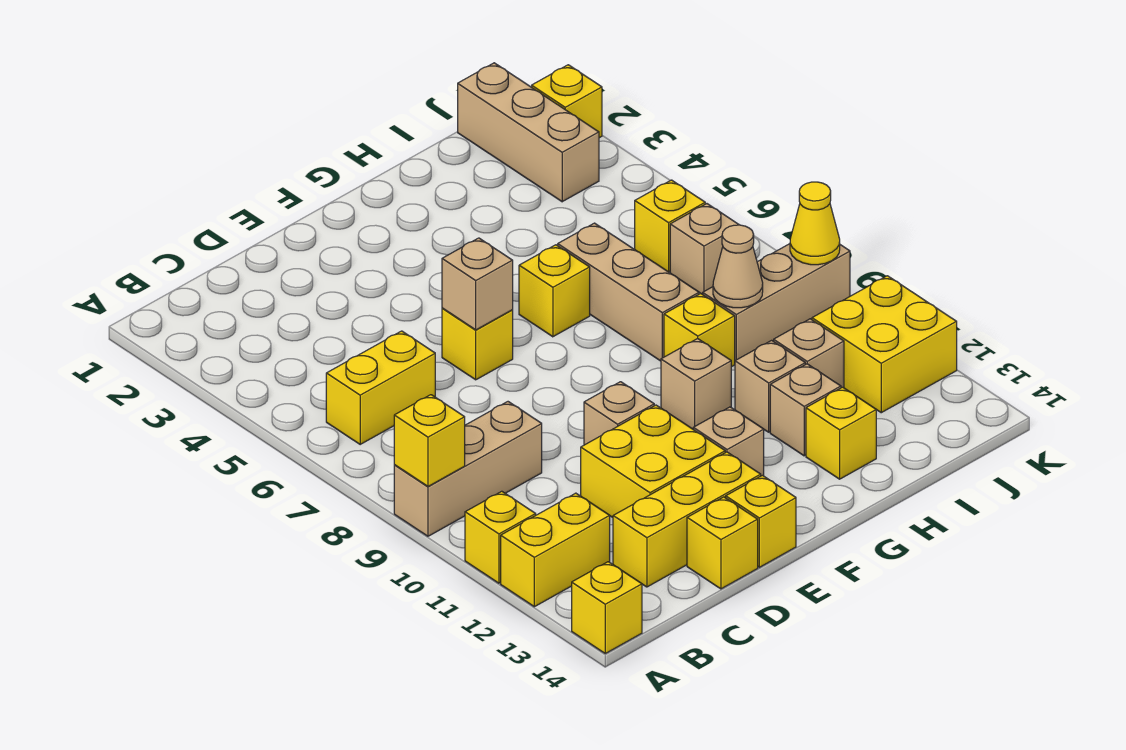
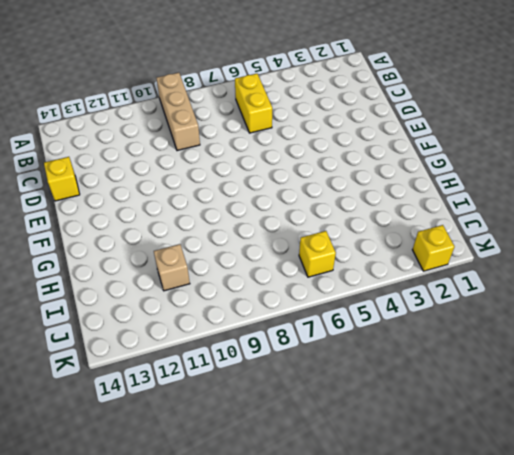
none -> yellow 1x1 brick [465,491,536,583]
none -> yellow 1x2 brick [501,493,610,607]
none -> yellow 1x1 brick [572,562,642,653]
none -> yellow 1x3 brick [613,452,761,587]

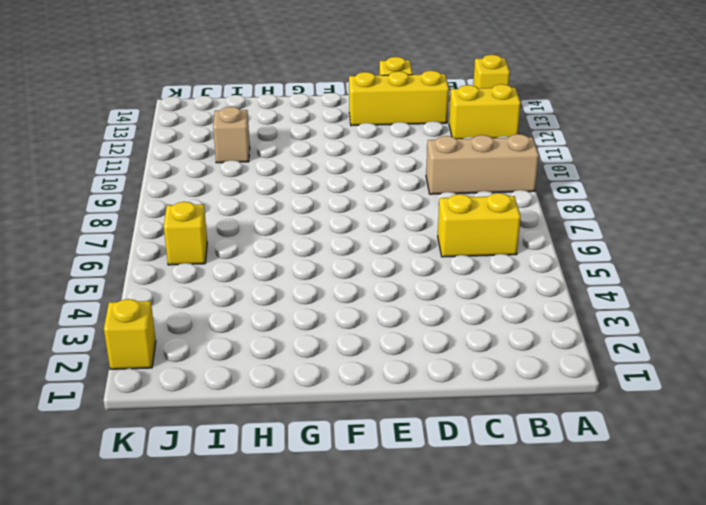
none -> yellow 1x1 brick [465,491,536,583]
none -> yellow 2x2 brick [581,405,725,517]
none -> yellow 1x1 brick [442,308,513,380]
none -> tan 1x1 brick [584,382,654,445]

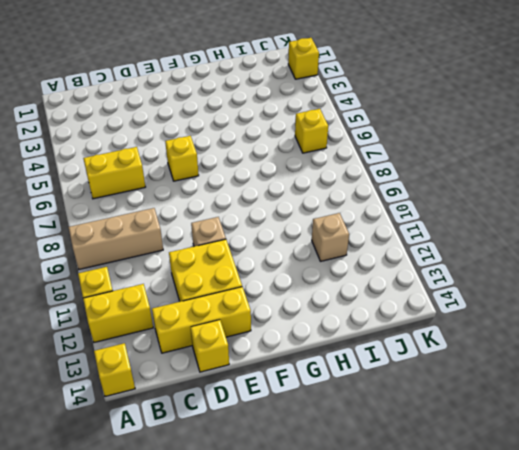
none -> yellow 1x1 brick [726,475,796,567]
none -> tan 1x1 brick [693,407,764,476]
none -> yellow 1x1 brick [519,245,590,337]
none -> tan 1x1 brick [661,339,731,429]

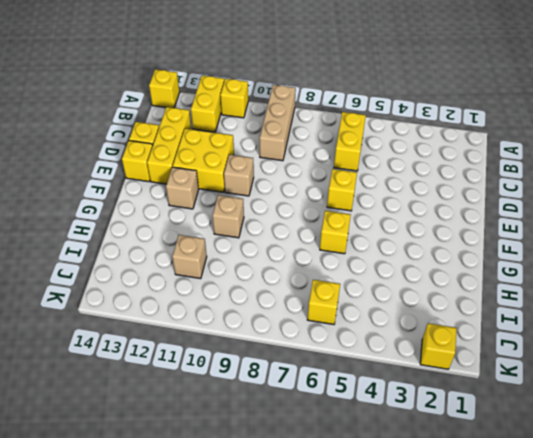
none -> tan 1x3 brick [558,223,699,361]
none -> yellow 1x1 brick [664,293,735,367]
none -> tan 1x1 brick [735,340,805,432]
none -> tan 1x1 brick [770,364,841,456]

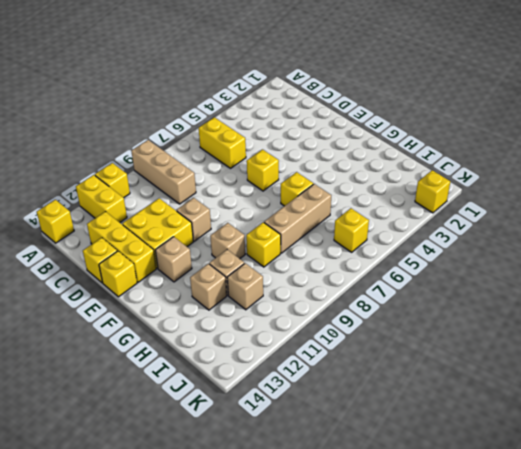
none -> yellow 1x1 brick [806,387,876,479]
none -> tan 1x3 brick [703,244,850,361]
none -> tan 1x3 brick [458,63,599,202]
none -> tan 1x1 brick [670,204,739,294]

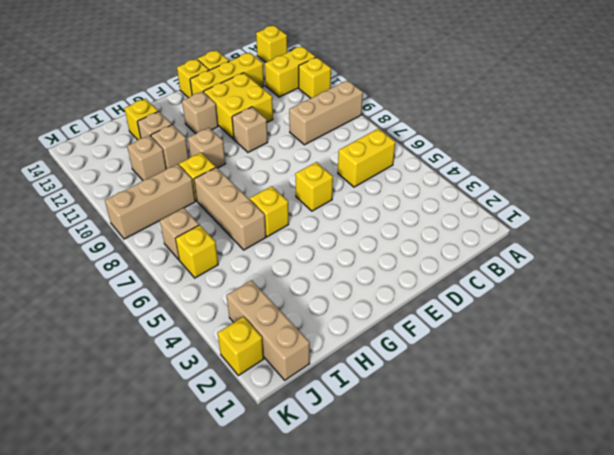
none -> yellow 2x2 brick [812,276,957,413]
none -> yellow 1x1 brick [394,395,465,486]
none -> tan 1x1 brick [442,238,513,330]
none -> tan 1x1 cone [713,225,763,308]

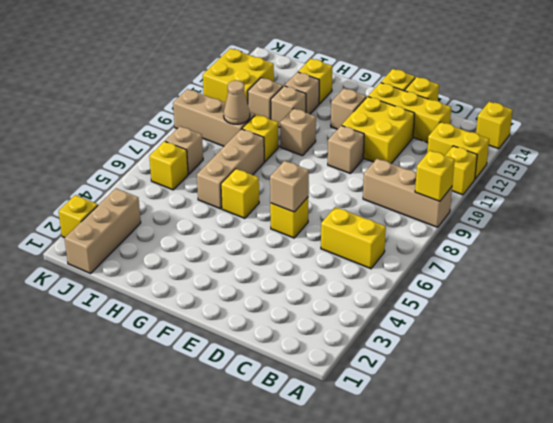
none -> yellow 1x1 cone [790,182,840,265]

